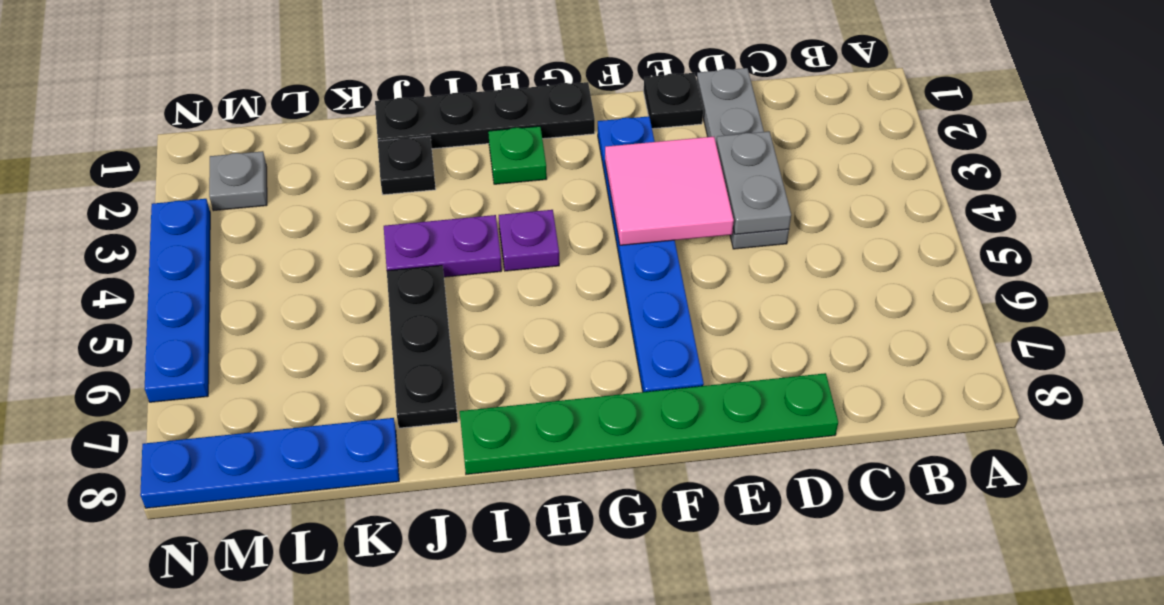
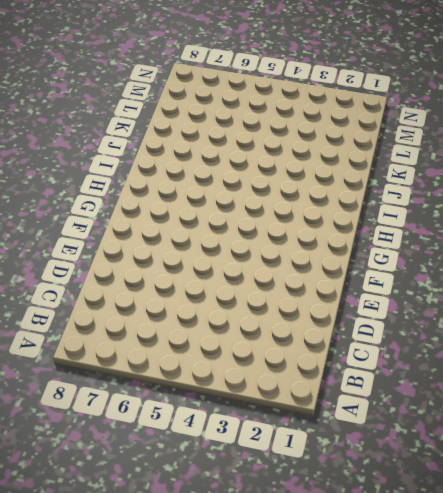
none -> grey 1x4 plate [697,68,789,249]
none -> green 1x6 plate [460,373,838,474]
none -> black 1x1 plate [644,73,703,129]

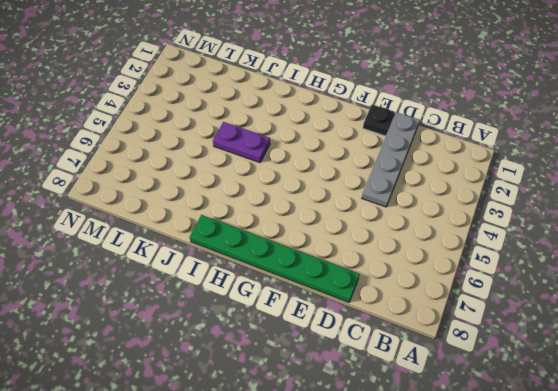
none -> blue 1x6 plate [598,116,704,392]
none -> black 1x4 plate [375,82,595,149]
none -> green 1x1 plate [488,126,547,184]

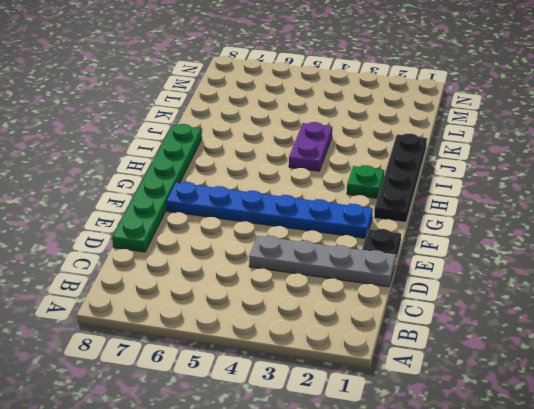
none -> purple 1x1 plate [499,210,559,271]
none -> black 1x1 plate [378,136,436,195]
none -> black 1x3 plate [387,265,458,428]

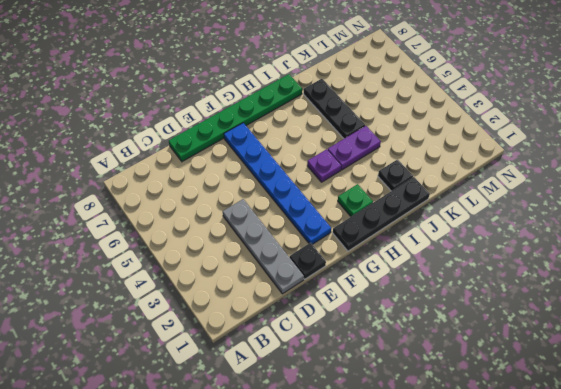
none -> blue 1x4 plate [140,418,399,508]
none -> grey 1x1 plate [209,151,267,211]
none -> blue 1x4 plate [145,199,210,402]

